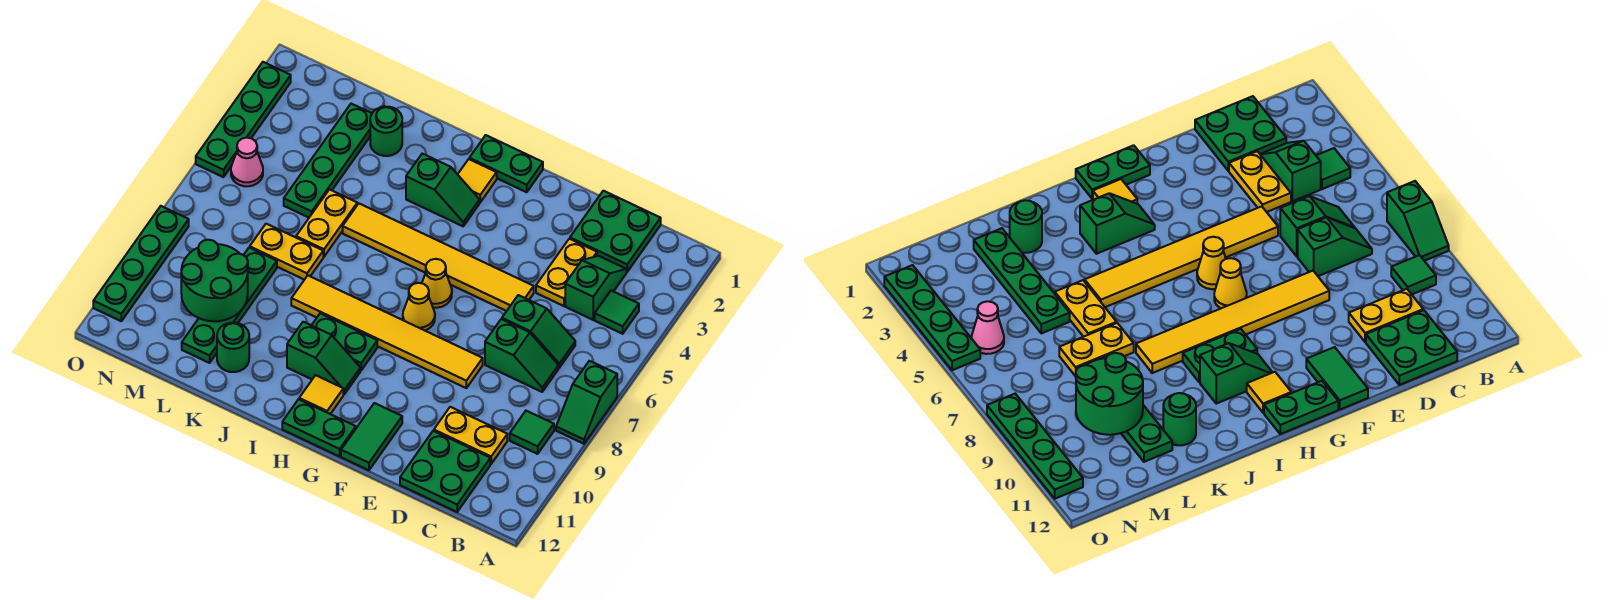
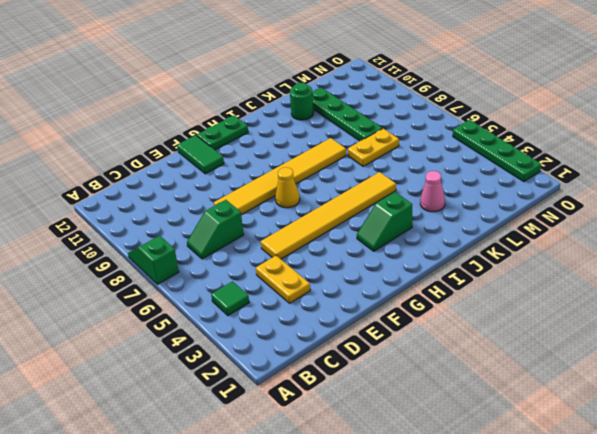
pink 1x1 cone [420,171,445,212] -> pink 1x1 cone moved to [231,138,263,186]
none -> green 1x1 tile [510,411,554,454]
none -> green 2x2 plate [570,191,661,272]
none -> green 1x2 slope [565,256,627,320]
none -> green 1x2 slope [502,295,575,368]

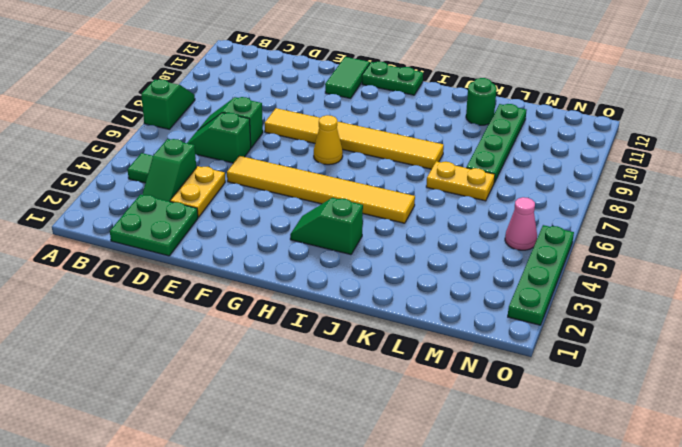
none -> green 1x1 tile [510,411,554,454]
none -> yellow 1x2 plate [434,407,507,464]
none -> green 2x2 plate [400,431,490,512]
none -> green 1x2 plate [469,135,543,192]

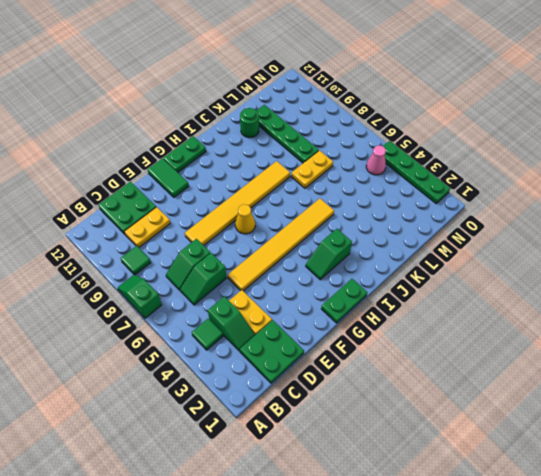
none -> yellow 1x1 cone [422,259,452,308]
none -> yellow 1x1 tile [458,159,497,202]
none -> green 1x2 plate [312,313,377,370]
none -> green 1x2 slope [287,322,360,394]

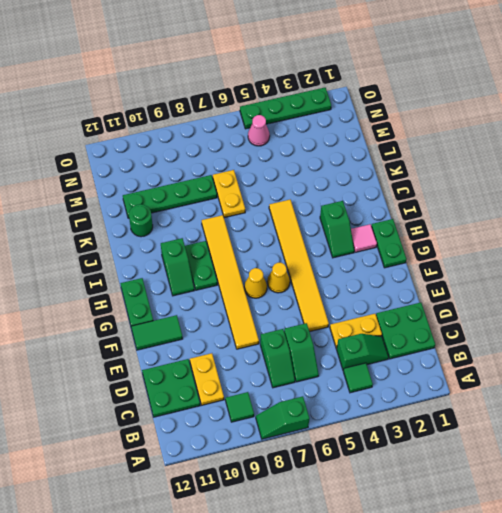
pink 1x1 tile [351,224,377,252] -> yellow 1x1 tile [458,159,497,202]
none -> yellow 1x1 tile [299,375,343,414]
none -> green 1x1 round brick [370,106,402,156]
none -> yellow 1x2 plate [296,190,357,257]
none -> green 1x4 plate [284,104,372,218]

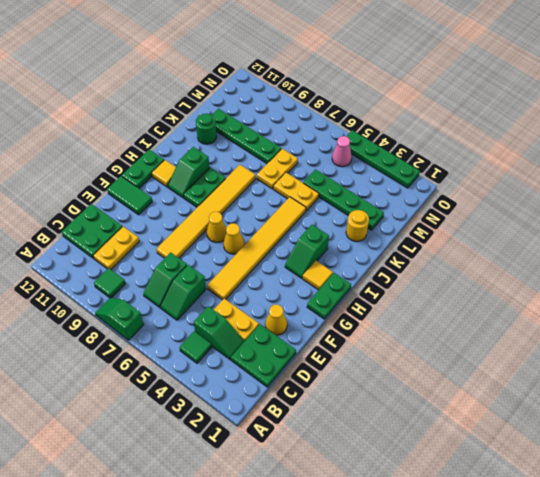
yellow 1x1 cone [265,304,287,335] -> none
yellow 1x1 round brick [346,210,369,242] -> green 1x1 round brick [370,106,402,156]
none -> green 1x4 plate [93,206,189,321]
none -> green 2x2 round brick [181,240,248,321]

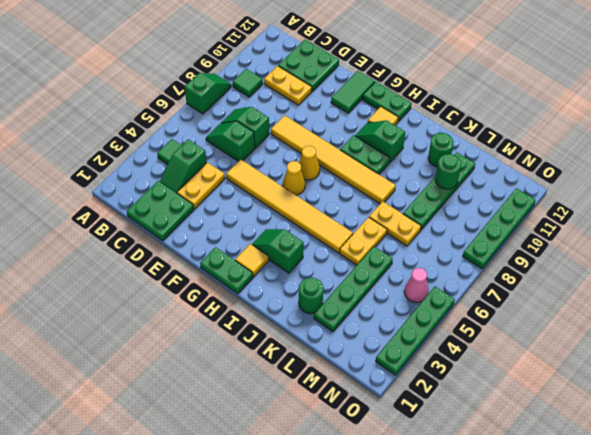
green 1x1 round brick [435,154,461,189] -> green 2x2 round brick [181,240,248,321]

